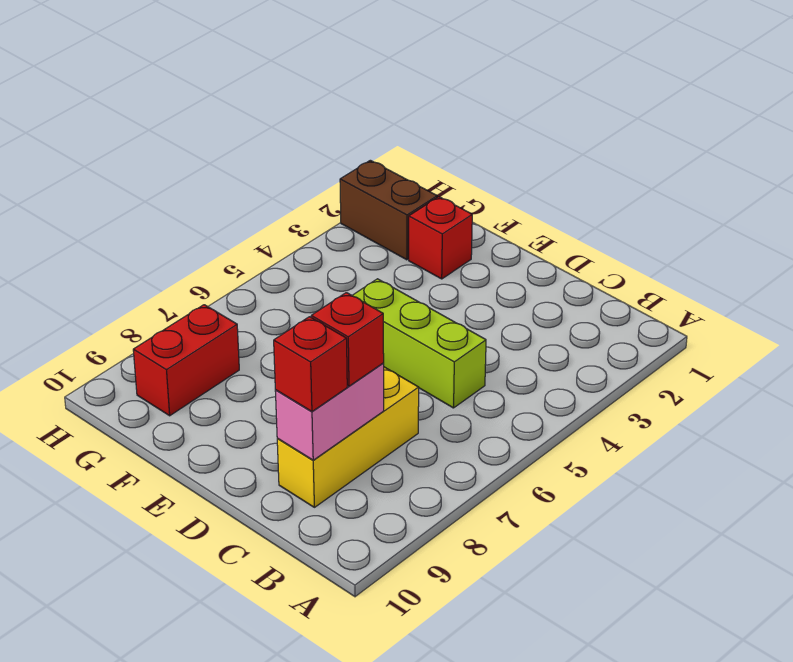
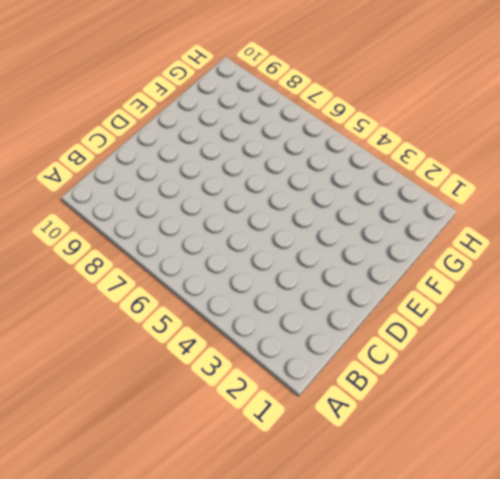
none -> lime 1x3 brick [352,279,486,408]
none -> yellow 1x3 brick [277,367,419,507]

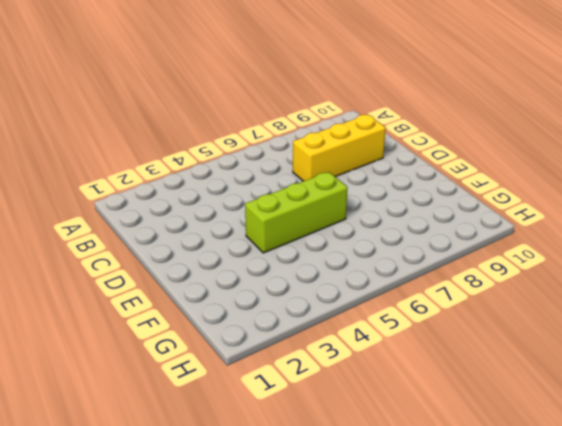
lime 1x3 brick [245,172,348,253] -> lime 1x3 brick turned to [352,279,486,408]
none -> red 1x1 brick [409,197,472,279]
none -> brown 1x2 brick [340,160,437,260]

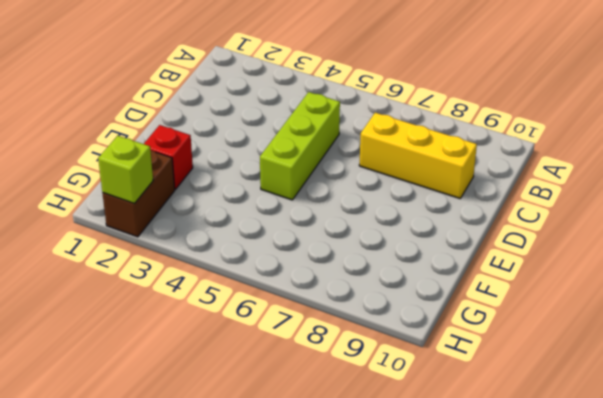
lime 1x1 brick [98,136,153,203] -> none
none -> red 1x2 brick [133,305,239,416]
none -> pink 1x2 brick [275,363,384,460]

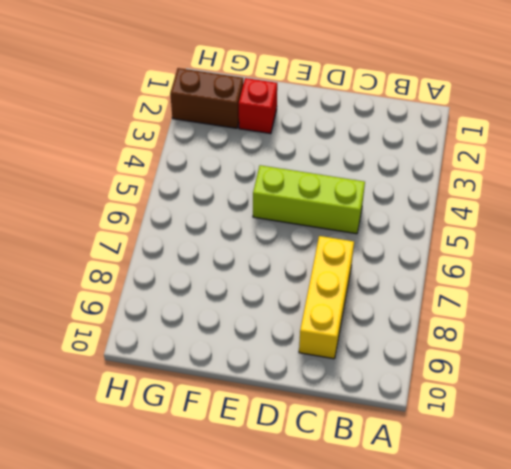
none -> red 1x2 brick [133,305,239,416]
none -> pink 1x2 brick [275,363,384,460]

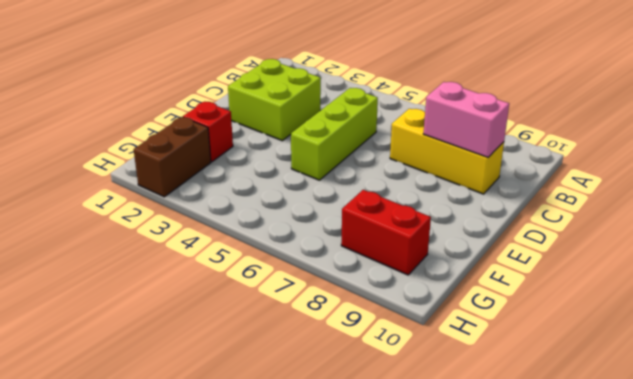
lime 2x2 brick [228,59,321,141] -> none
none -> red 1x1 brick [311,293,384,386]
none -> red 1x1 brick [274,317,347,411]

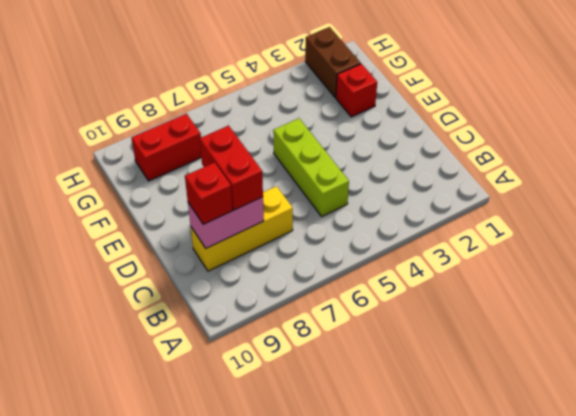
red 1x2 brick [200,126,263,210] -> red 1x1 brick [311,293,384,386]

